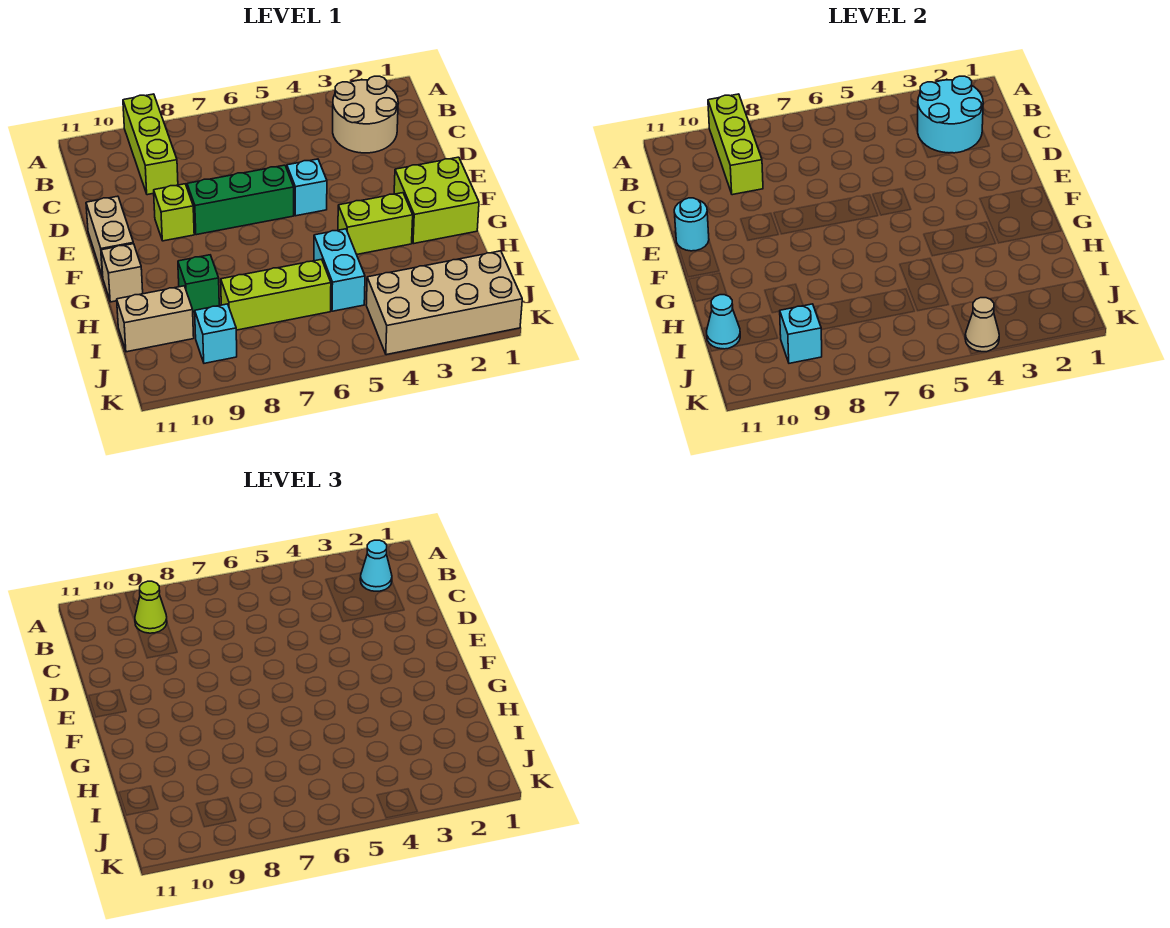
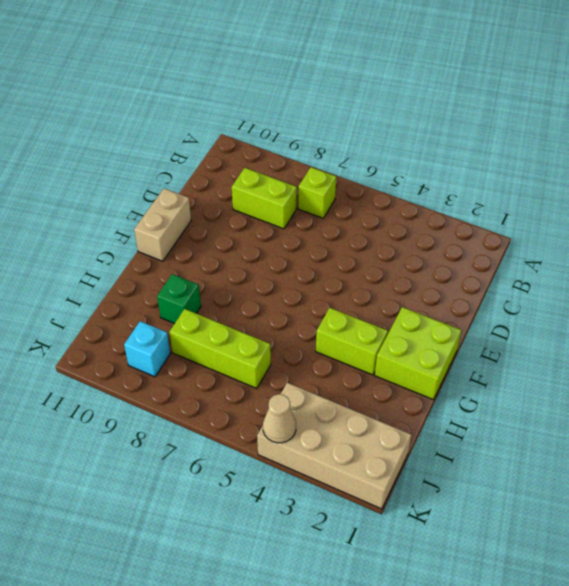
lime 1x1 brick [298,167,336,218] -> lime 1x1 brick moved to [154,184,194,241]
lime 1x2 brick [232,168,297,229] -> lime 1x3 brick [123,94,178,195]
none -> tan 2x2 round brick [333,76,398,153]
none -> cyan 1x1 brick [287,159,327,216]
none -> green 1x3 brick [187,165,294,235]

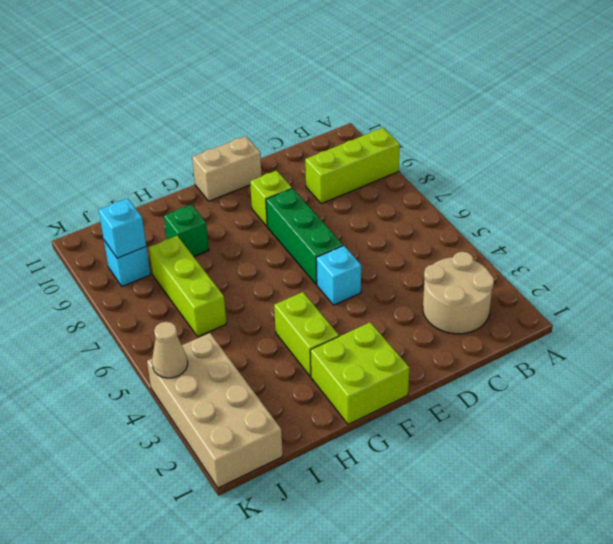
none -> tan 1x1 brick [101,244,143,302]
none -> cyan 1x2 brick [314,229,365,311]
none -> tan 1x2 brick [117,286,194,352]

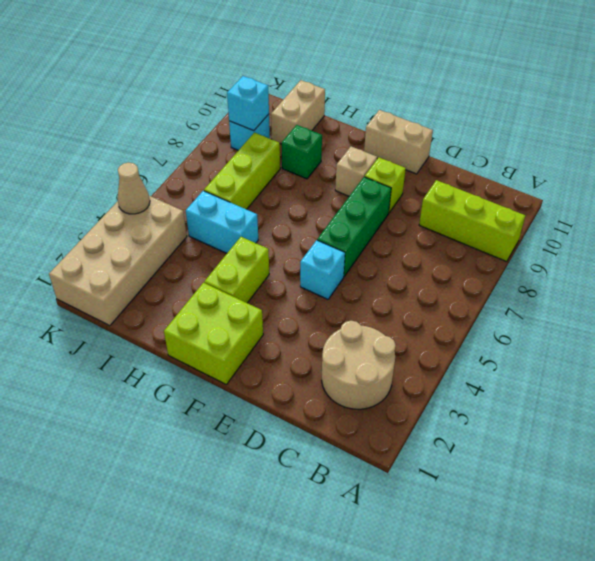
tan 1x1 brick [335,146,377,196] -> tan 1x1 brick moved to [101,244,143,302]
none -> lime 1x3 brick [708,94,763,195]
none -> cyan 2x2 round brick [918,76,983,153]
none -> cyan 1x1 round brick [674,198,709,251]

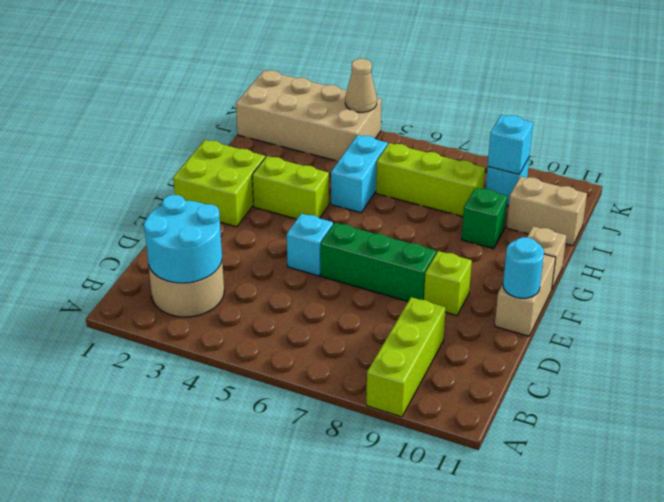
none -> lime 1x3 brick [708,94,763,195]
none -> cyan 1x1 cone [706,295,740,349]
none -> cyan 1x1 cone [360,540,392,591]

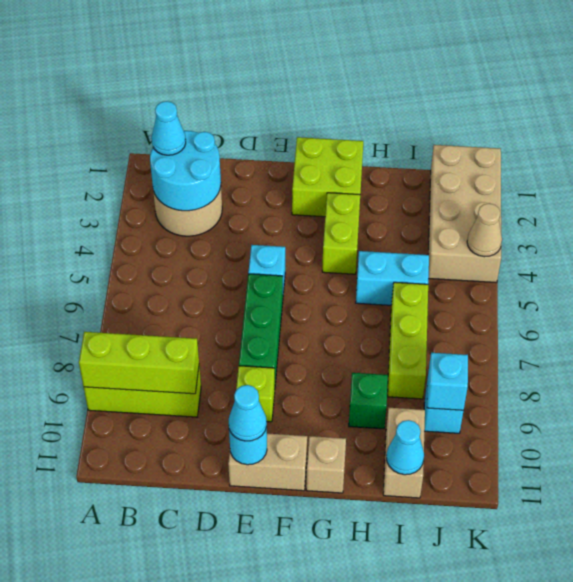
cyan 1x1 cone [228,385,267,441] -> none
none -> lime 1x1 cone [135,581,167,633]

